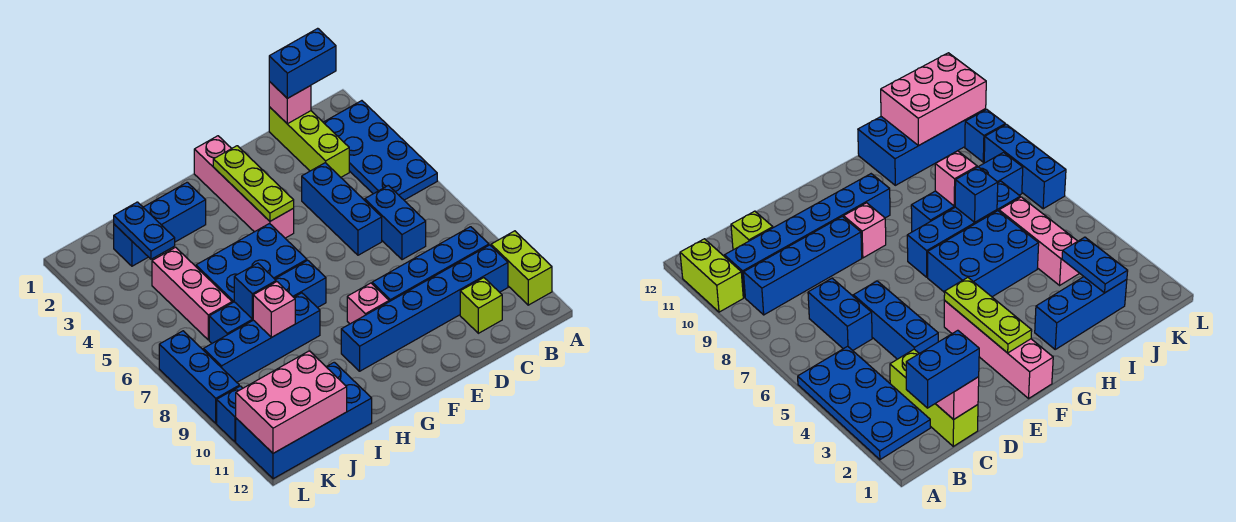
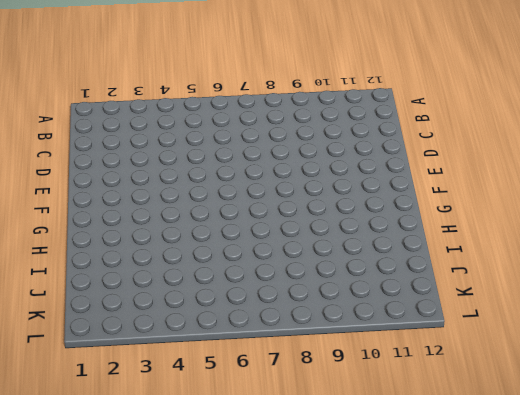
none -> blue 2x4 plate [323,101,437,200]
none -> lime 1x2 brick [491,231,552,305]
none -> blue 1x4 brick [372,227,489,302]

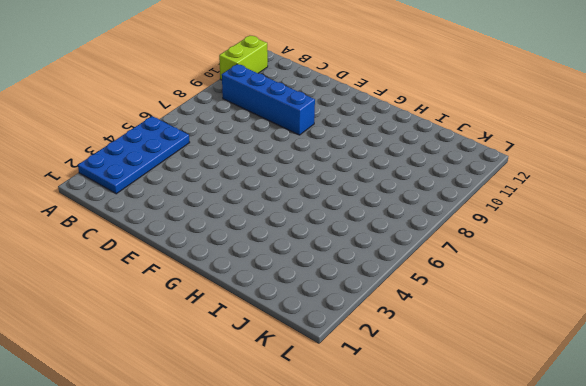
none -> blue 1x6 brick [341,245,508,371]
none -> lime 1x3 brick [269,107,349,177]
none -> blue 1x2 brick [365,185,426,260]

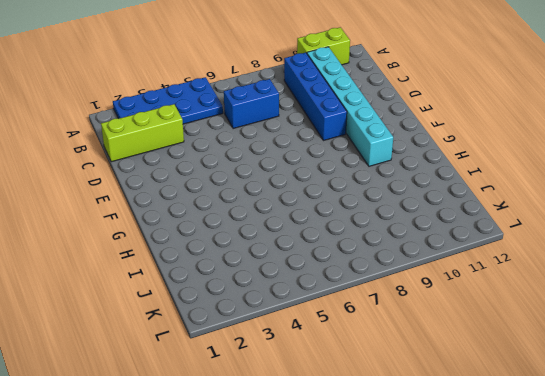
cyan 1x6 brick [307,47,393,166] -> blue 1x6 brick [341,245,508,371]
none -> lime 1x1 brick [460,278,502,333]
none -> blue 1x3 brick [302,163,382,255]
none -> pink 1x4 brick [194,136,294,238]

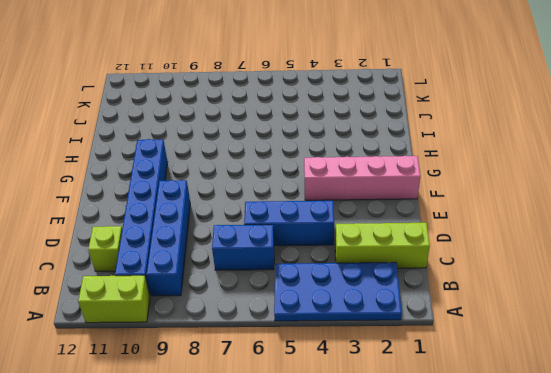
none -> pink 1x1 brick [347,283,389,324]
none -> blue 2x3 brick [196,224,307,303]
none -> blue 1x4 brick [209,260,326,343]

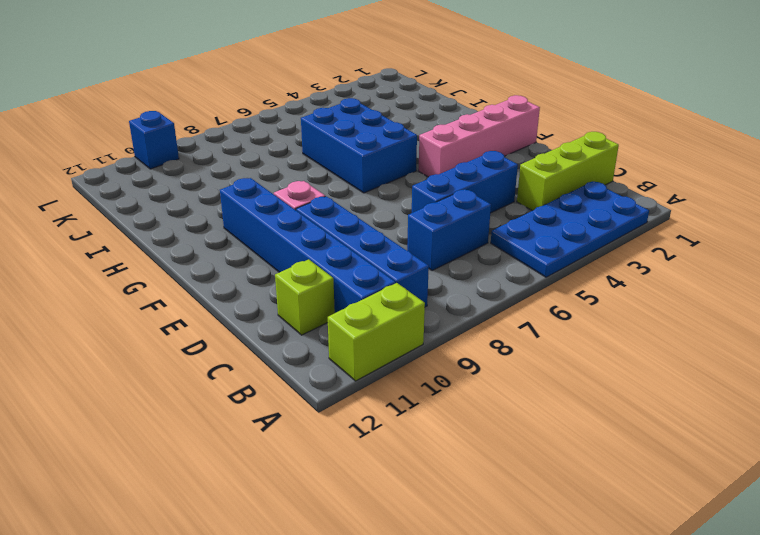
none -> blue 1x4 brick [209,260,326,343]
none -> blue 1x3 brick [114,182,206,266]
none -> blue 1x4 brick [203,293,320,382]

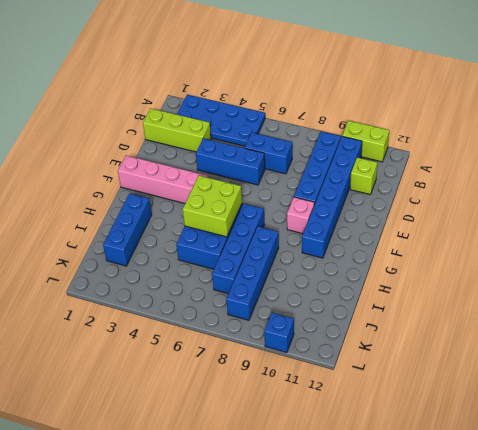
lime 2x2 brick [183,175,242,237] -> none
none -> blue 2x4 brick [236,362,372,479]
none -> pink 1x3 brick [152,247,232,340]
none -> blue 1x3 brick [159,331,239,423]

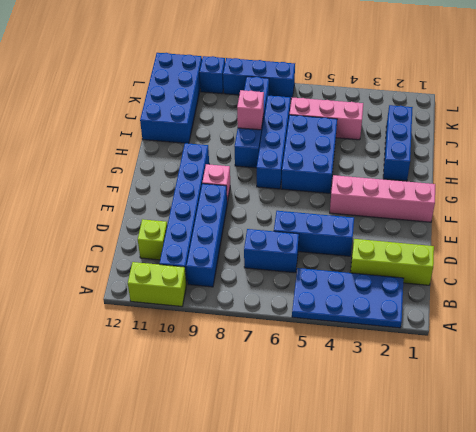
none -> pink 1x1 brick [269,81,311,124]
none -> lime 1x3 plate [213,146,294,221]
none -> blue 1x1 brick [234,263,276,319]

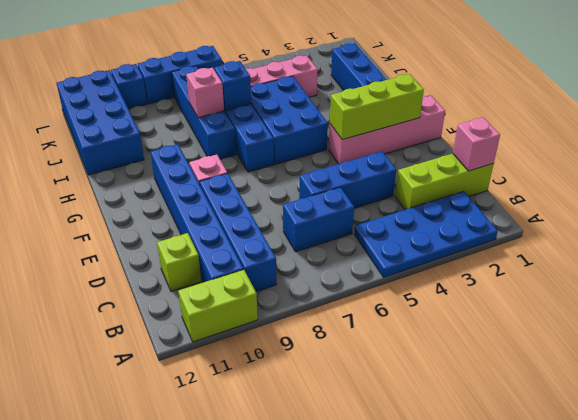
lime 1x3 brick [330,74,424,140] -> lime 1x3 plate [213,146,294,221]
none -> blue 1x2 plate [114,202,175,259]
none -> pink 2x3 brick [236,351,347,453]
none -> blue 1x2 brick [269,28,336,98]

